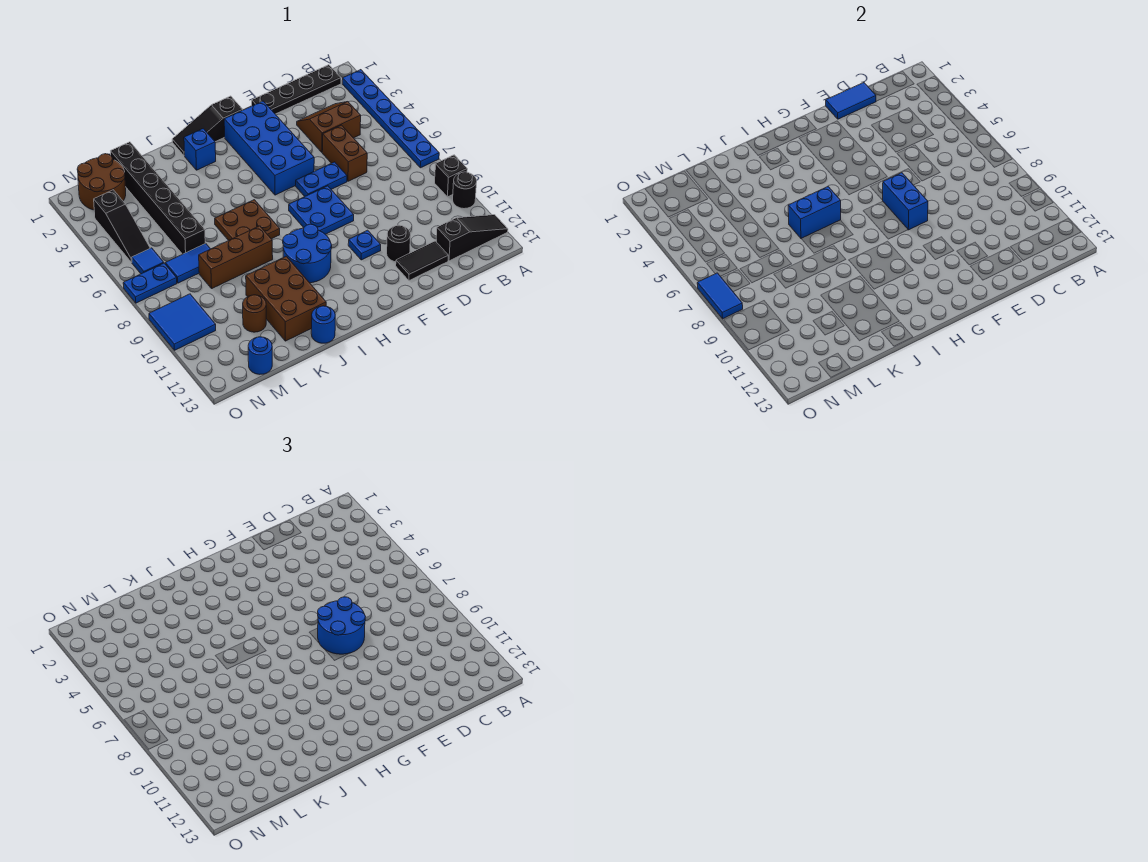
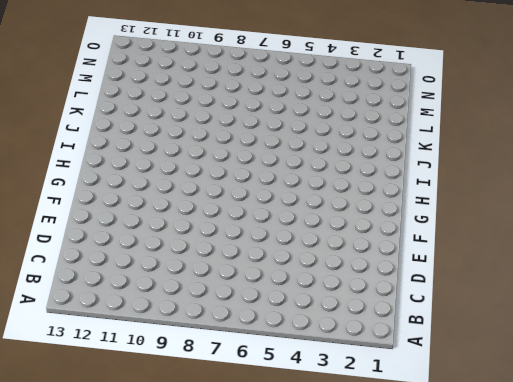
none -> blue 1x6 plate [342,70,439,168]
none -> black 1x1 brick [435,155,467,197]
none -> black 1x1 round brick [453,172,477,209]
none -> black 1x3 slope [436,215,508,261]

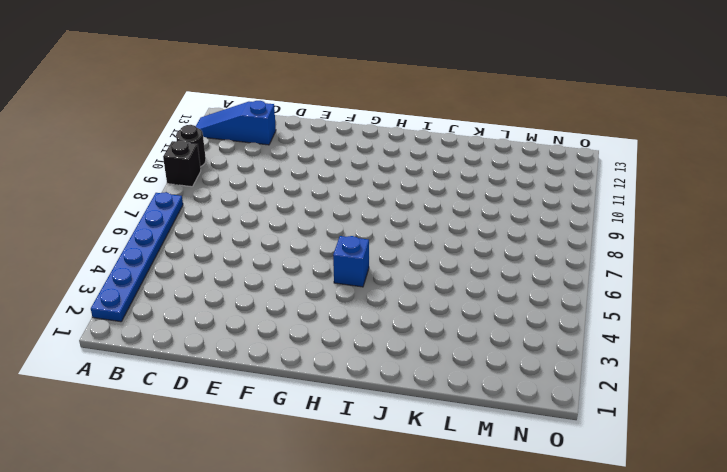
blue 1x3 slope [196,101,276,145] -> black 1x3 slope [436,215,508,261]
blue 1x1 brick [333,236,369,287] -> blue 1x1 brick moved to [184,129,216,170]
none -> black 1x4 plate [252,65,341,114]
none -> brown 2x2 slope [297,102,361,152]
none -> brown 1x2 brick [322,125,367,181]
none -> black 1x2 tile [396,241,448,280]

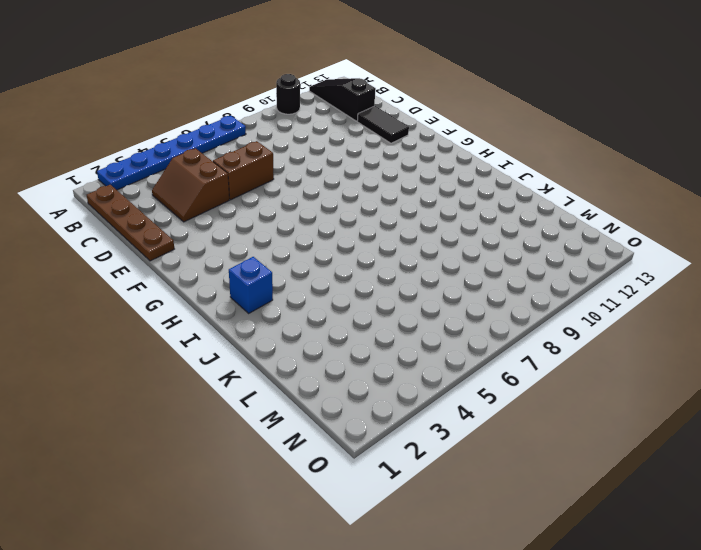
brown 1x4 plate [87,185,174,261] -> black 1x4 plate [252,65,341,114]
none -> black 1x1 brick [435,155,467,197]
none -> blue 1x2 plate [296,162,347,196]
none -> black 1x1 round brick [387,225,411,262]
none -> blue 2x4 brick [224,101,314,195]

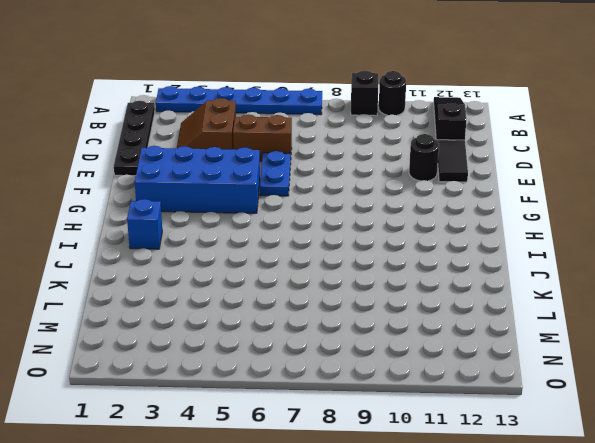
none -> blue 2x2 plate [289,186,354,234]
none -> blue 1x1 plate [348,230,381,260]
none -> black 1x3 slope [172,96,243,156]
none -> blue 2x2 round brick [283,224,332,283]

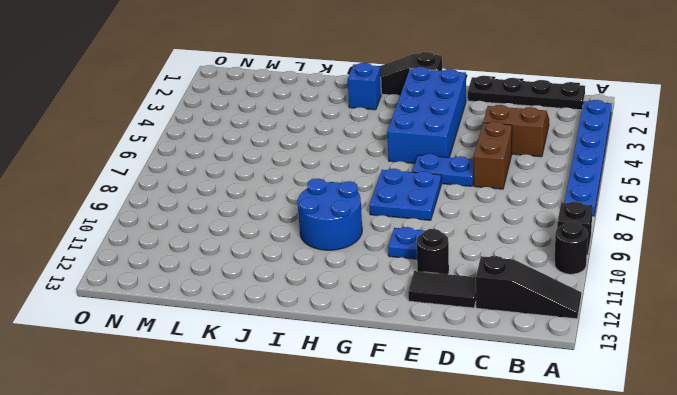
none -> brown 2x2 plate [215,200,280,240]
none -> brown 1x3 brick [199,226,273,288]
none -> brown 2x3 brick [246,256,326,341]
none -> blue 1x1 round brick [311,306,335,343]

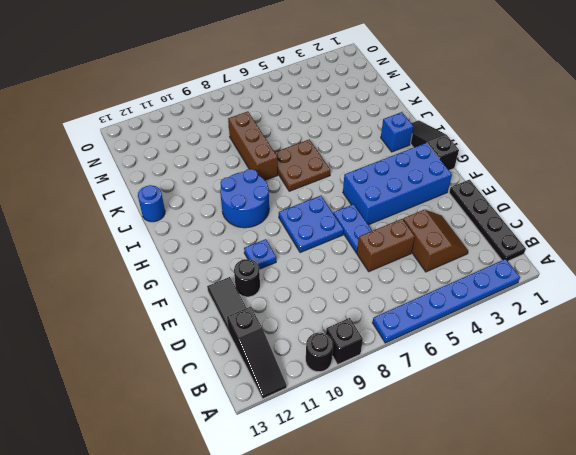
none -> brown 2x3 brick [246,256,326,341]
none -> black 1x6 brick [111,142,205,254]
none -> blue 1x2 tile [165,243,210,283]
none -> brown 1x1 round brick [243,295,266,332]

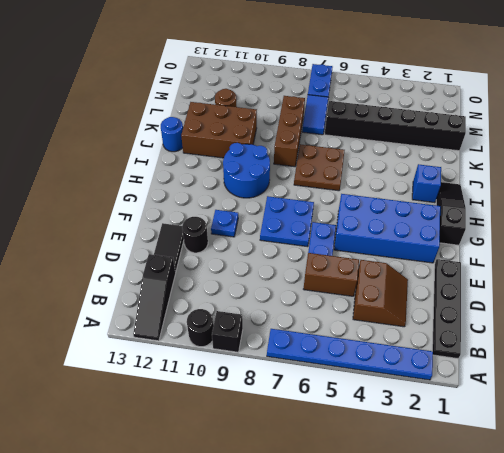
none -> brown 2x2 round brick [77,154,126,210]
none -> blue 1x1 round brick [248,337,272,374]
none -> black 1x3 slope [94,190,150,263]
none -> blue 1x1 tile [132,248,164,274]

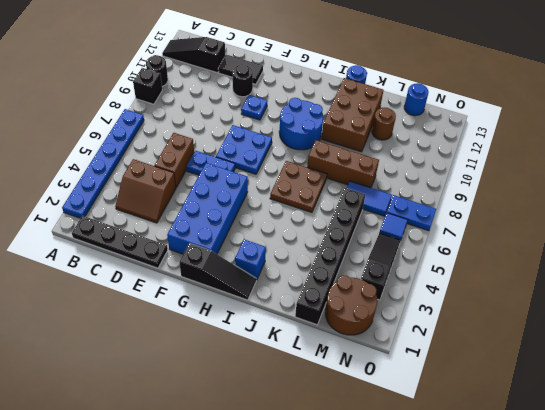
none -> blue 2x2 tile [149,294,216,350]
none -> blue 1x2 tile [826,83,876,119]
none -> blue 1x2 brick [883,173,928,230]
none -> blue 1x2 brick [788,187,841,239]

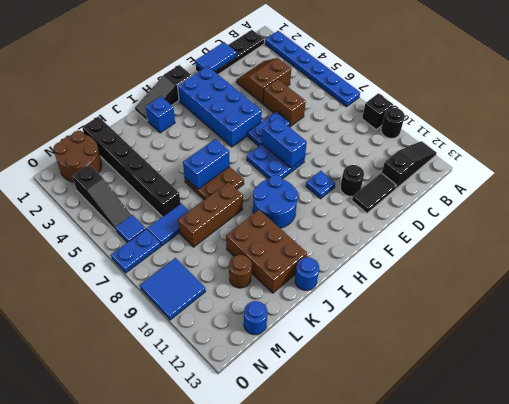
none -> blue 1x2 tile [697,273,743,319]
none -> blue 2x2 round brick [318,597,365,654]

